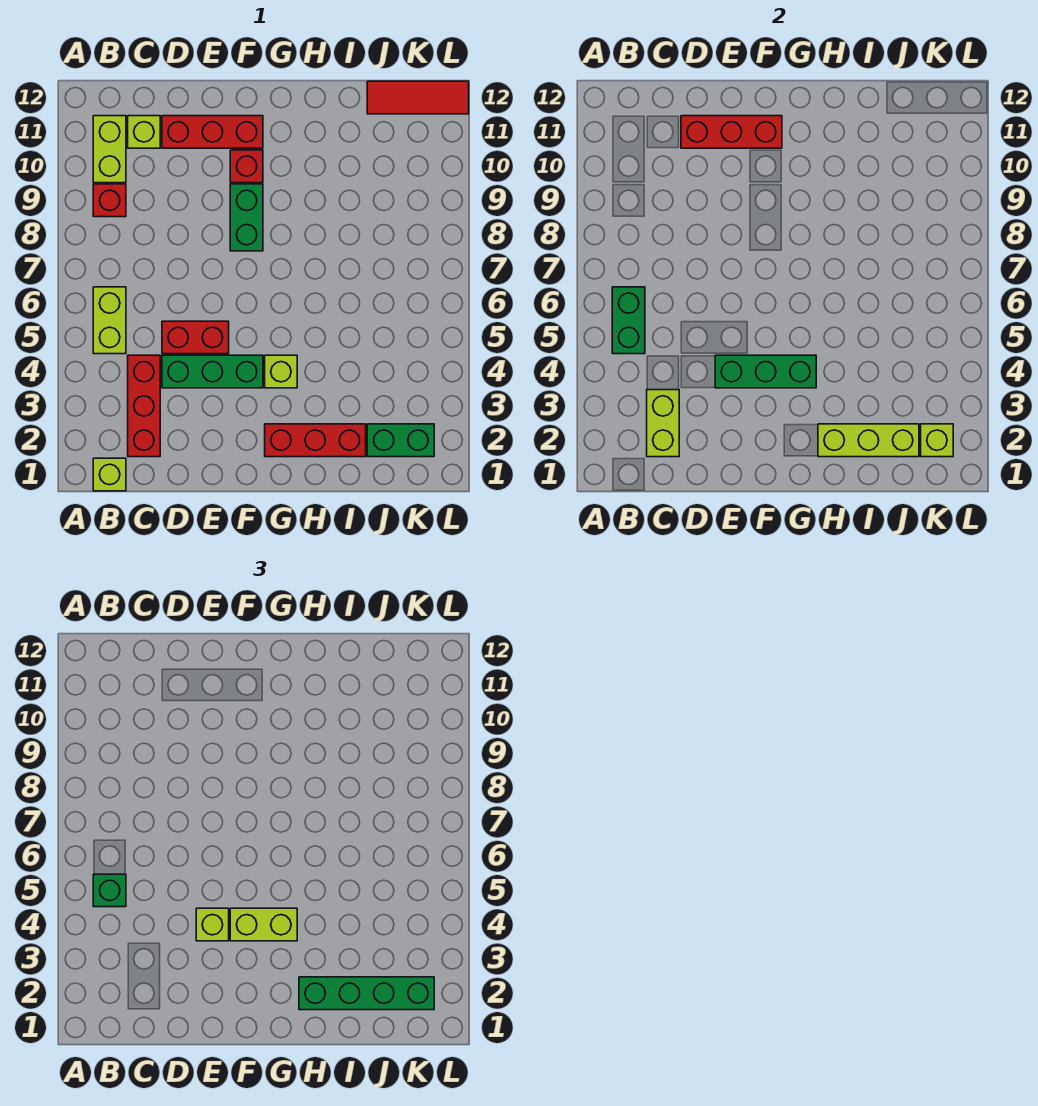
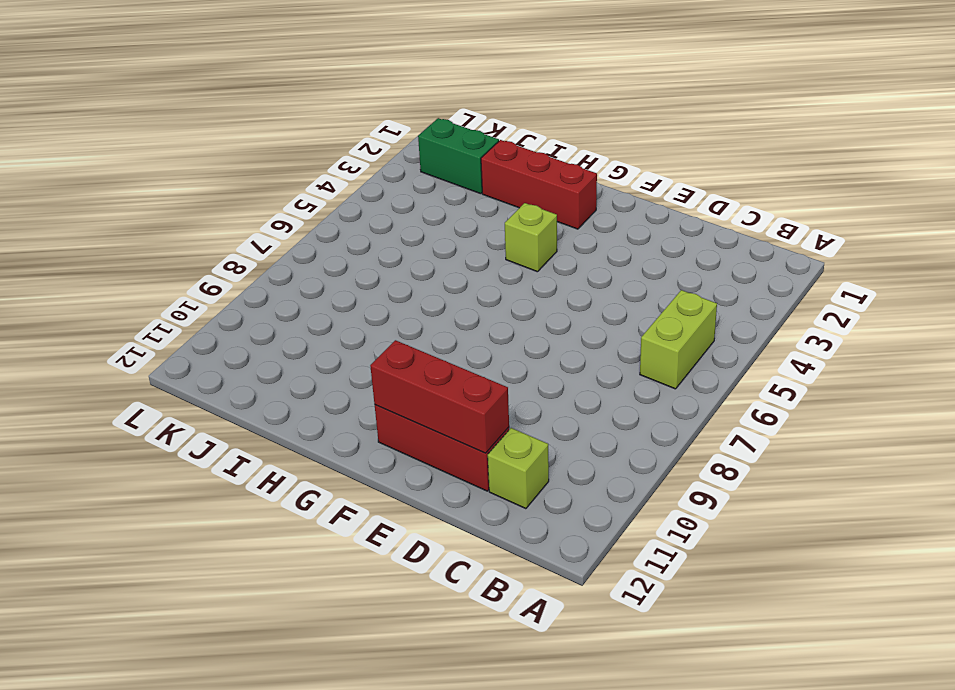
none -> lime 1x1 brick [93,458,126,491]
none -> red 1x1 brick [93,184,126,217]
none -> lime 1x2 brick [93,116,126,183]

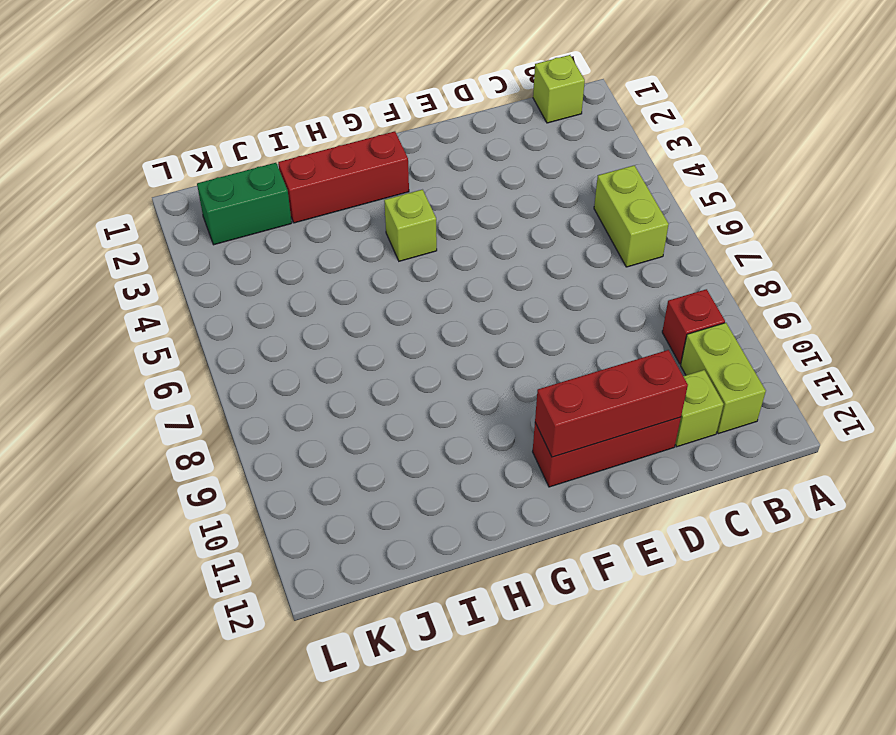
none -> red 1x3 brick [128,355,160,457]
none -> green 1x3 brick [162,355,263,388]
none -> red 1x2 brick [162,321,229,354]

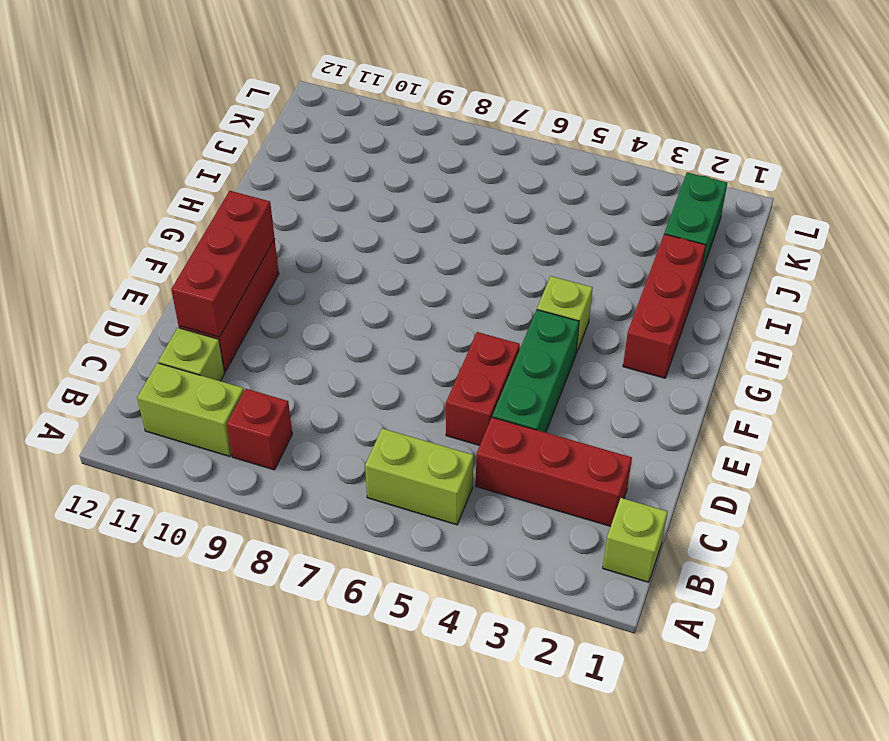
none -> green 1x2 brick [230,184,263,251]
none -> red 1x1 brick [230,150,263,183]
none -> red 1x3 tile [367,81,469,114]

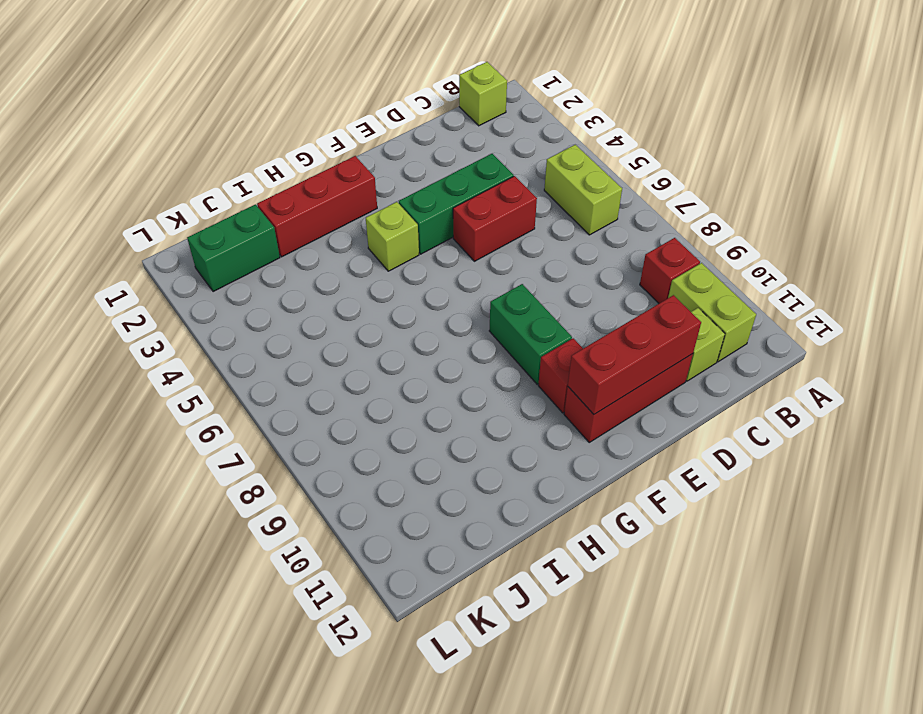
none -> red 1x3 brick [128,355,160,457]
none -> red 1x3 tile [367,81,469,114]
none -> green 1x2 brick [612,287,645,354]

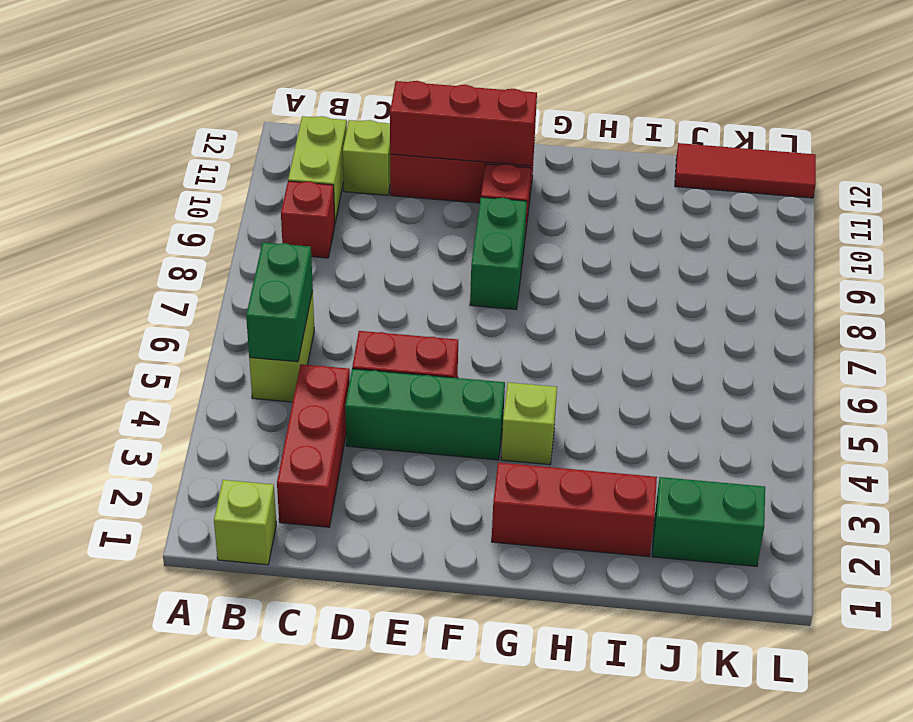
none -> lime 1x2 brick [647,390,679,457]
none -> green 1x3 brick [715,355,816,388]
none -> lime 1x3 brick [818,424,919,457]

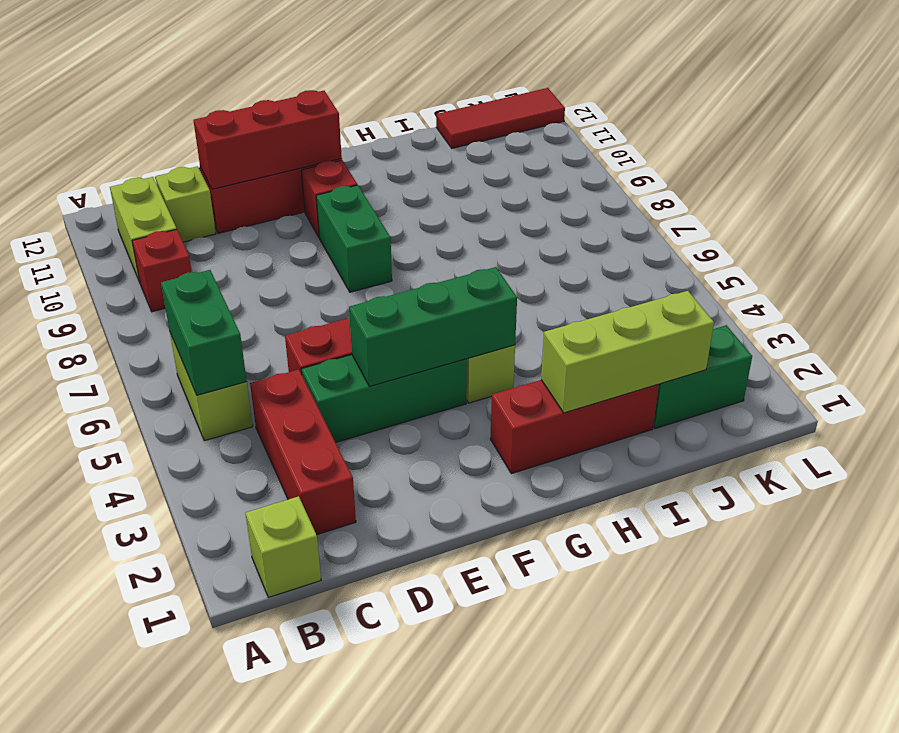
none -> lime 1x2 brick [647,390,679,457]
none -> lime 1x1 brick [921,424,953,457]
none -> green 1x1 brick [93,874,126,907]

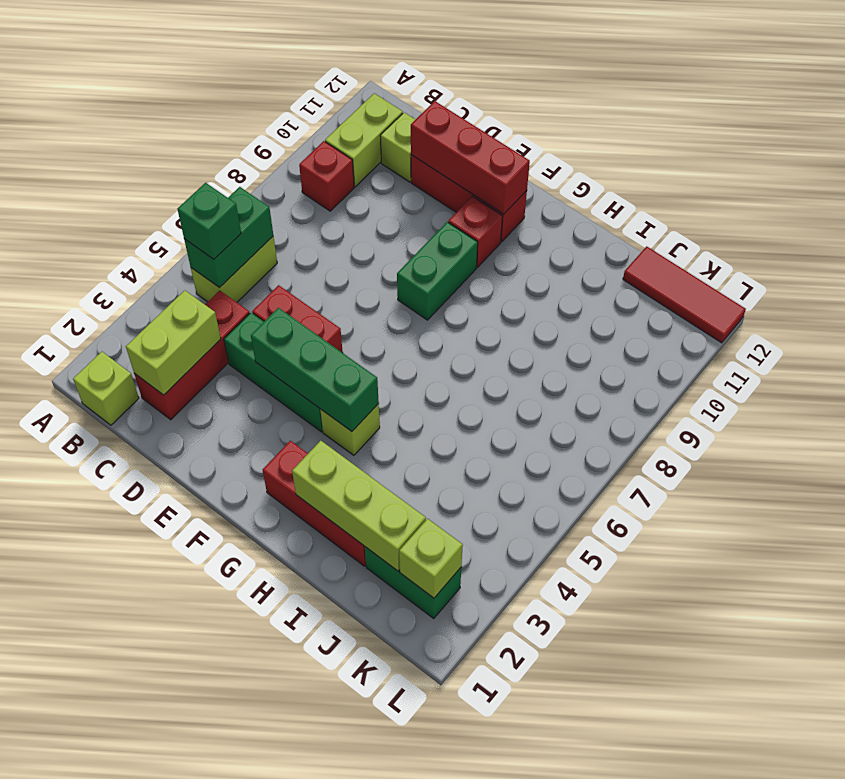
none -> lime 1x1 brick [196,908,229,941]
none -> lime 1x2 brick [230,908,297,941]
none -> green 1x4 brick [299,977,434,1010]

